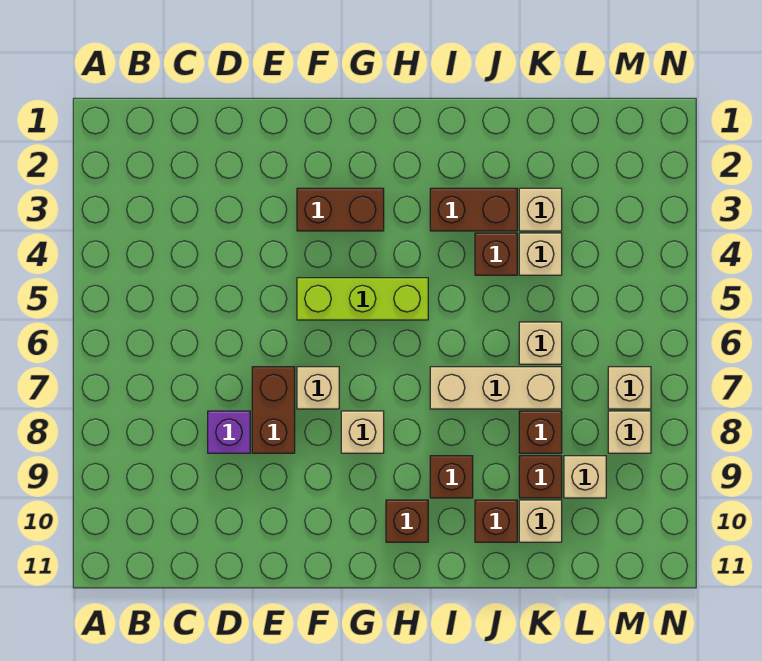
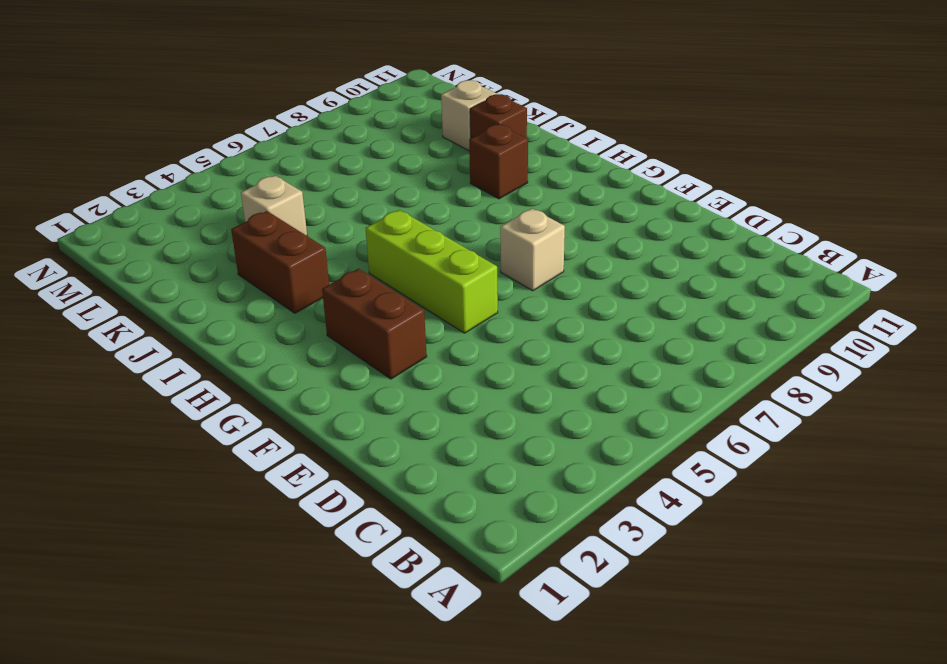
none -> purple 1x1 brick [208,411,250,453]
none -> brown 1x2 brick [252,367,295,453]
none -> tan 1x1 brick [341,411,384,453]

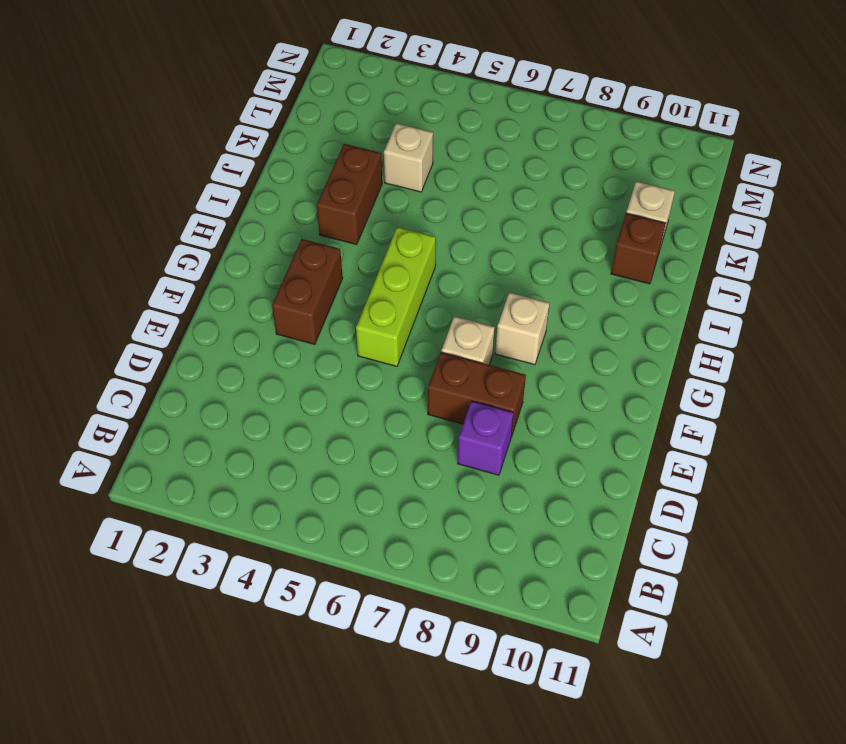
none -> brown 1x1 brick [386,500,428,542]
none -> tan 1x3 brick [430,367,562,409]
none -> brown 1x1 brick [430,456,473,498]

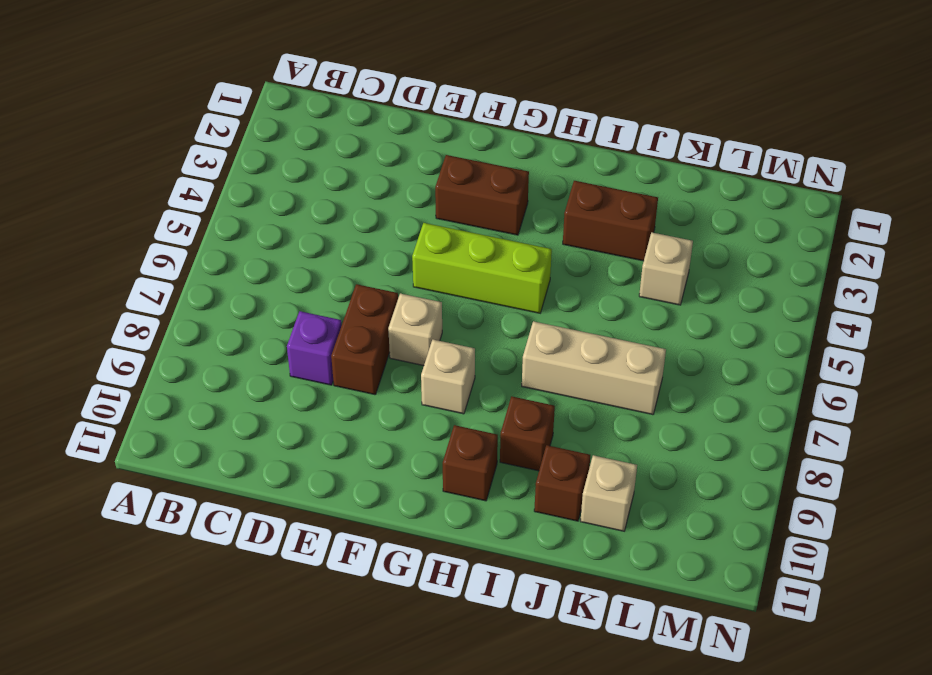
none -> brown 1x1 brick [475,233,517,275]
none -> tan 1x1 brick [519,188,562,231]
none -> tan 1x1 brick [519,322,562,364]

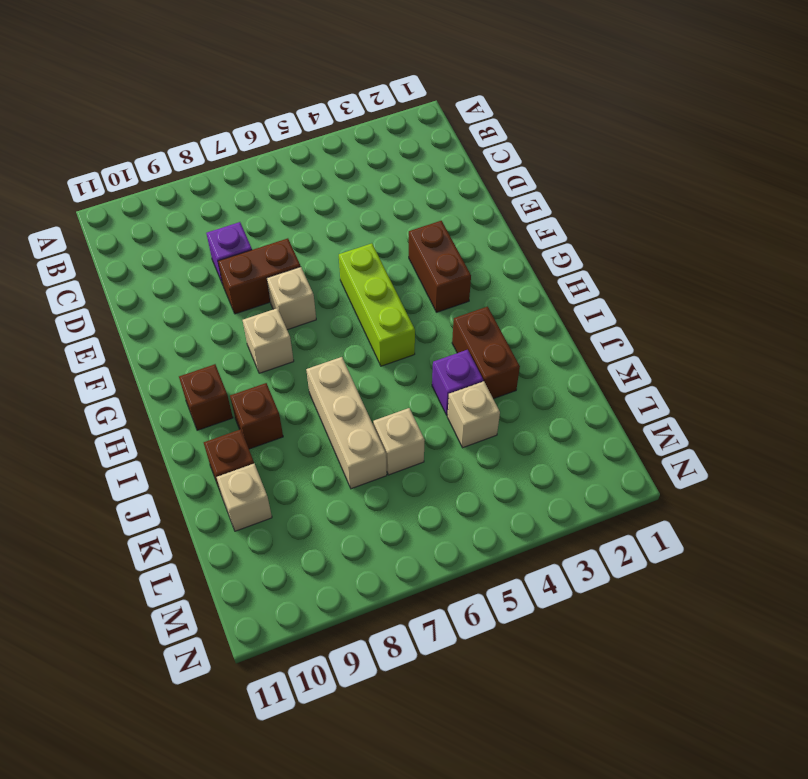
purple 1x1 brick [432,350,483,415] -> brown 1x1 brick [475,233,517,275]
none -> tan 1x1 brick [519,188,562,231]
none -> brown 1x1 brick [519,411,562,453]
none -> brown 1x1 brick [519,456,562,498]

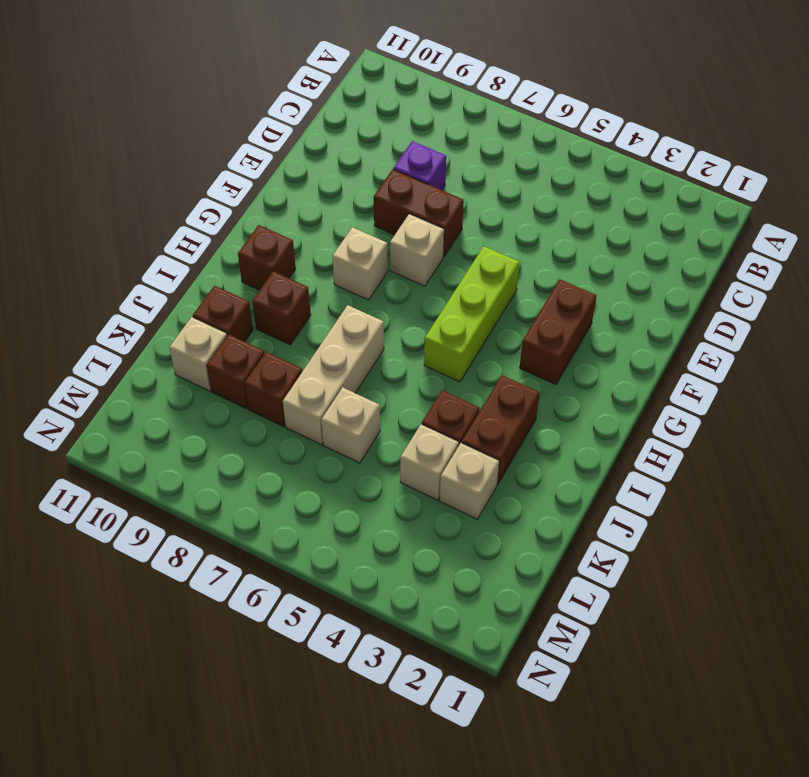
none -> tan 1x1 brick [564,456,606,498]
none -> tan 1x1 brick [608,367,651,409]
none -> tan 1x1 brick [608,411,651,453]

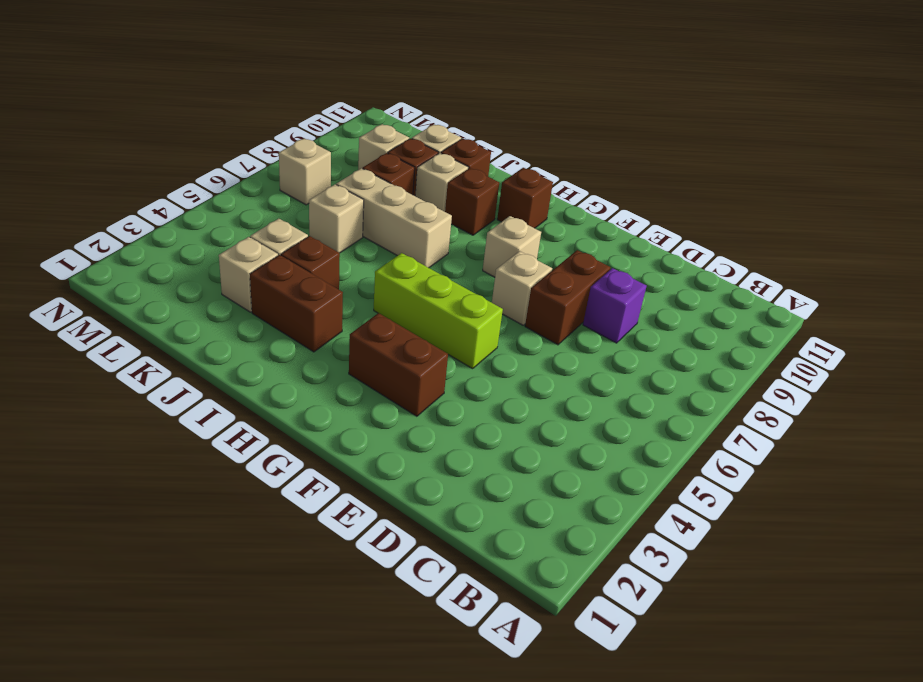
tan 1x1 brick [415,153,469,212] -> tan 1x1 brick moved to [608,411,651,453]

